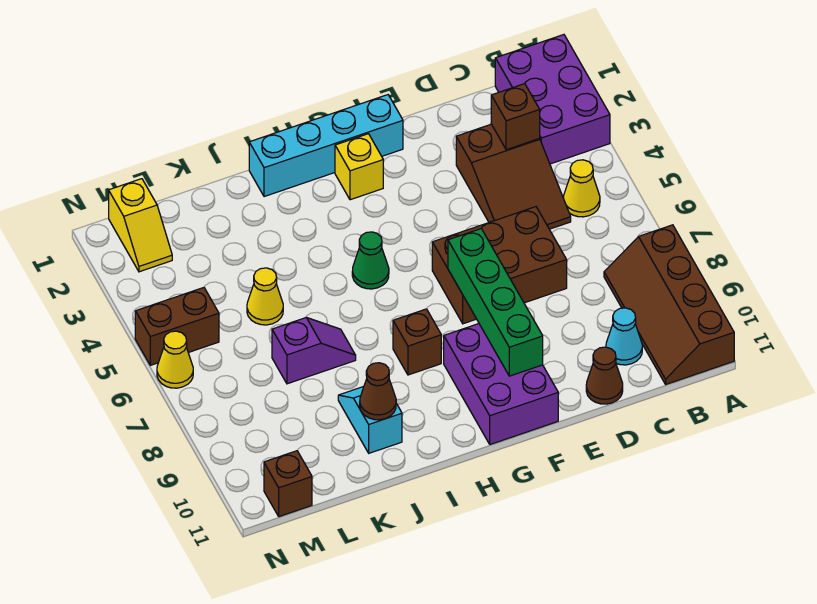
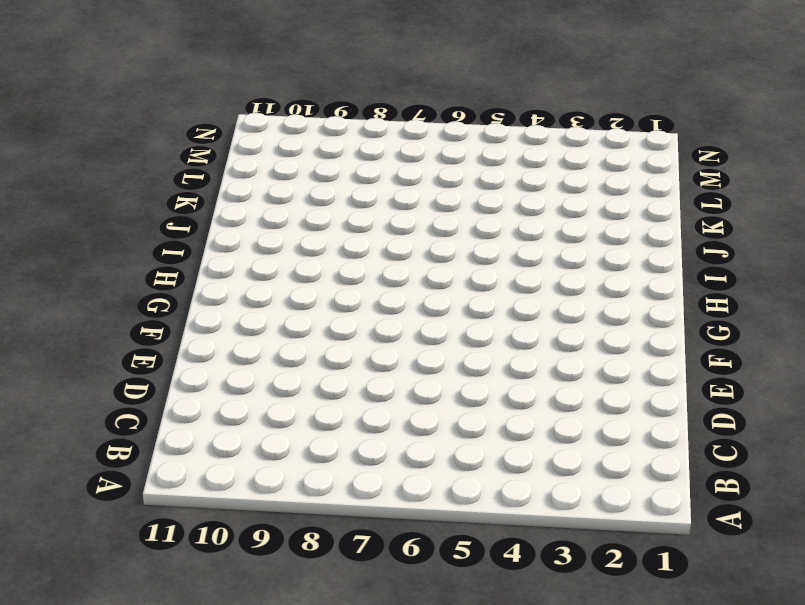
none -> purple 2x3 brick [495,35,610,164]
none -> brown 2x4 slope [604,225,734,384]
none -> yellow 1x1 cone [564,160,600,217]

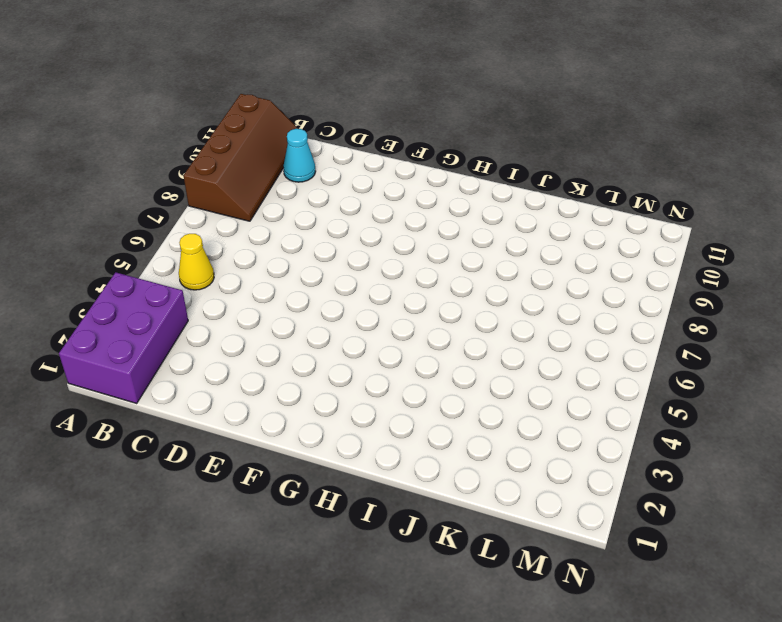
none -> brown 2x3 slope [456,124,571,229]
none -> brown 2x3 brick [432,207,567,324]
none -> brown 1x1 cone [586,347,623,404]

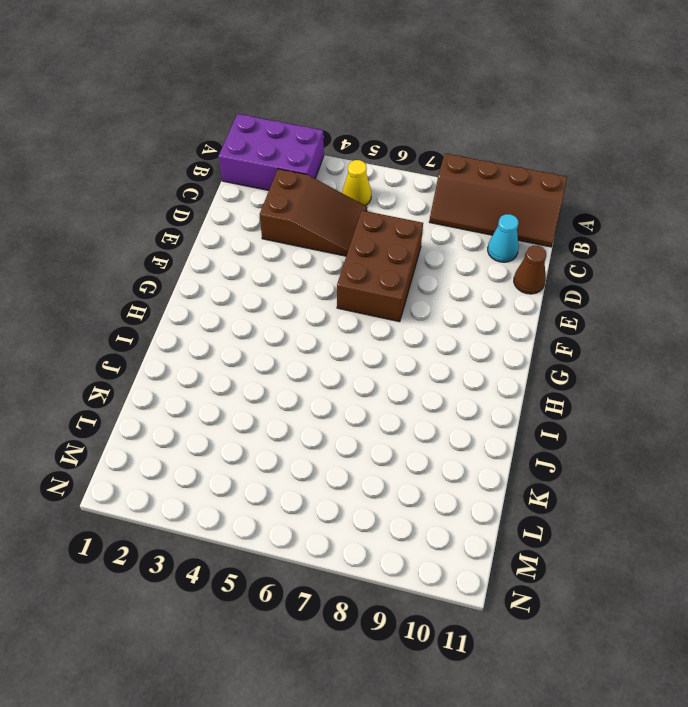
none -> cyan 1x4 brick [249,95,403,197]
none -> purple 2x3 brick [444,324,558,444]
none -> yellow 1x1 brick [335,134,383,200]

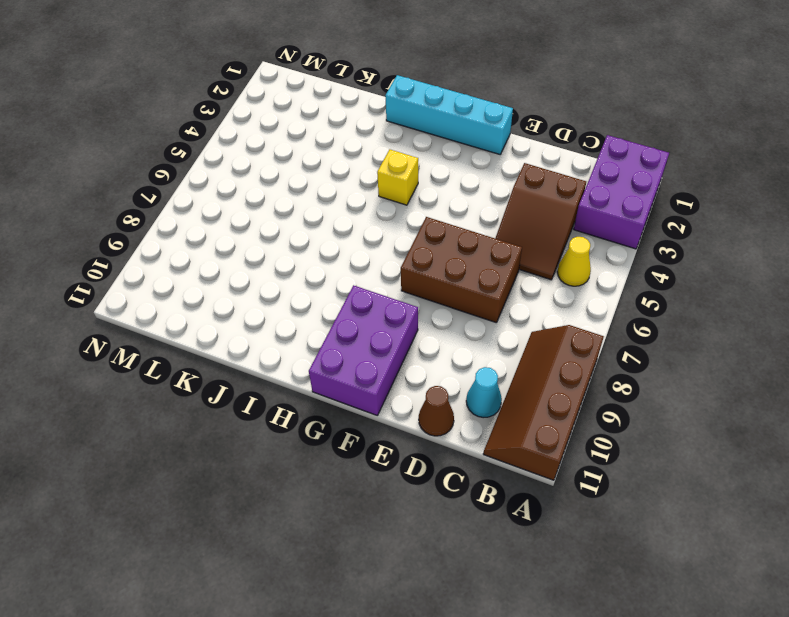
yellow 1x1 brick [377,149,418,205] -> yellow 1x1 brick moved to [335,134,383,200]
none -> green 1x1 cone [352,232,389,289]
none -> brown 1x1 brick [393,309,441,375]
none -> purple 1x2 slope [272,318,356,384]

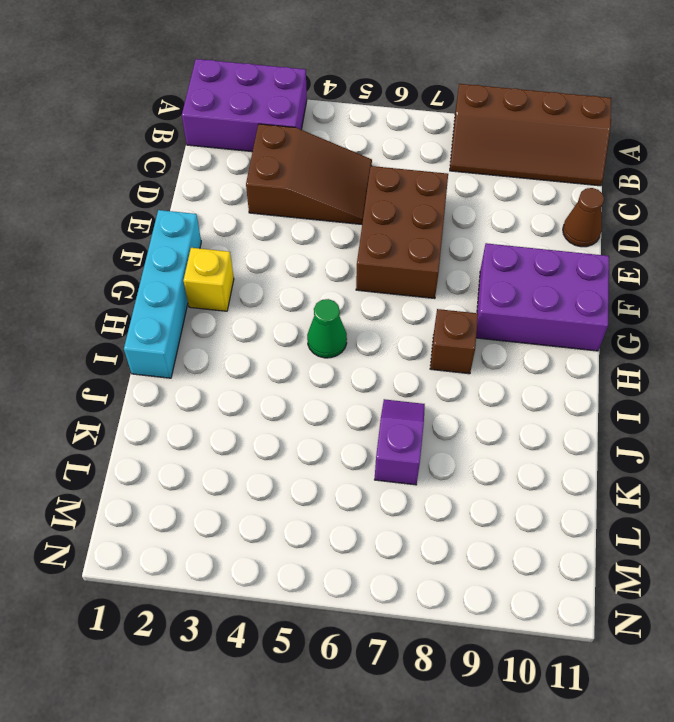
none -> yellow 1x1 cone [564,160,600,217]
none -> cyan 1x1 cone [606,308,642,365]
none -> cyan 1x2 slope [338,387,402,453]

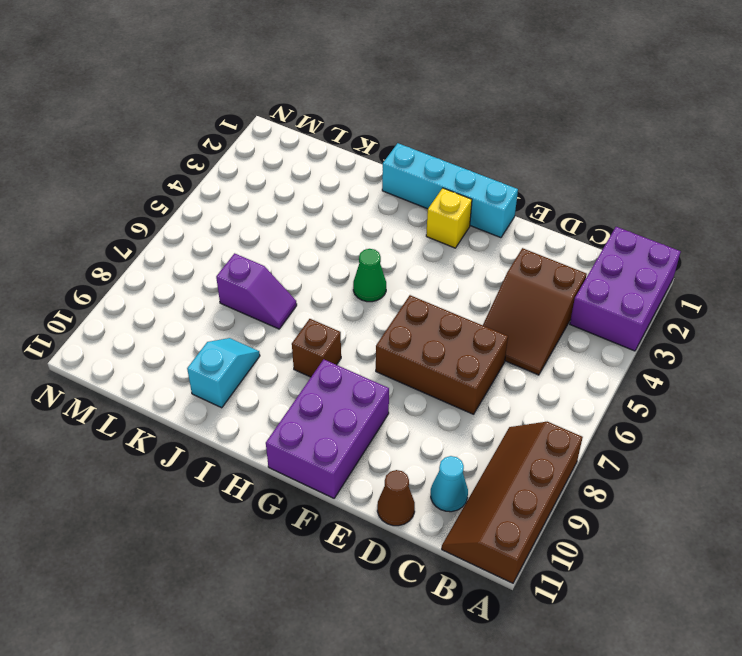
none -> yellow 1x1 cone [564,160,600,217]
none -> yellow 1x1 cone [247,268,283,325]
none -> yellow 1x2 slope [109,179,172,272]

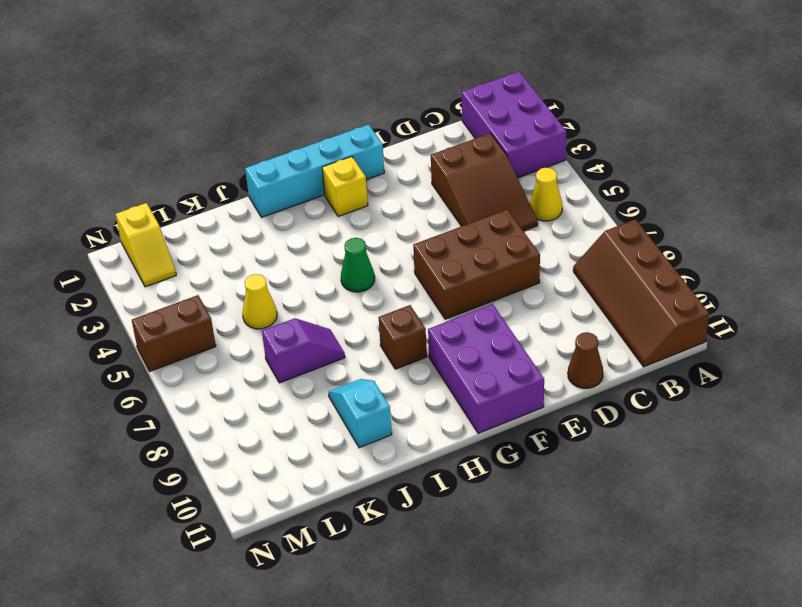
none -> cyan 1x1 cone [606,308,642,365]
none -> brown 1x1 brick [264,451,312,517]
none -> yellow 1x1 cone [157,331,193,388]

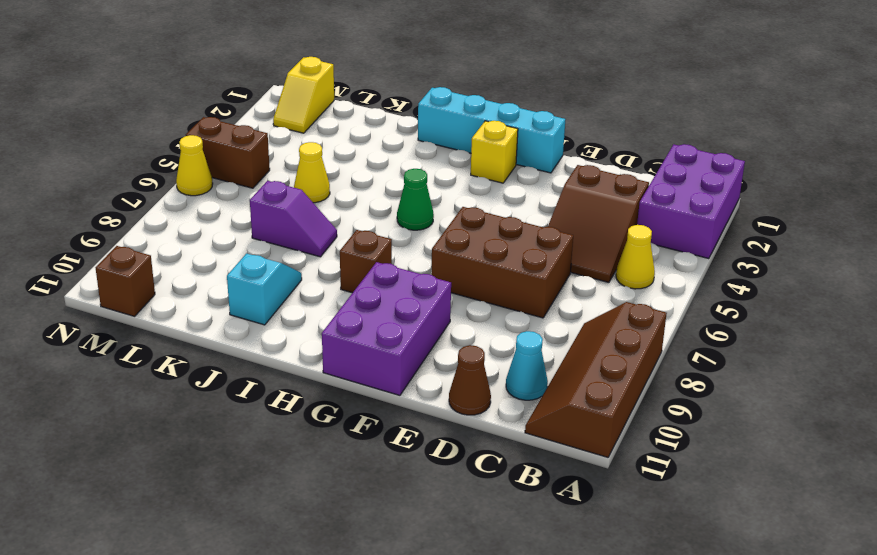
none -> brown 1x1 brick [491,84,540,150]
none -> green 1x4 brick [448,229,543,376]
none -> brown 1x1 cone [360,363,396,420]

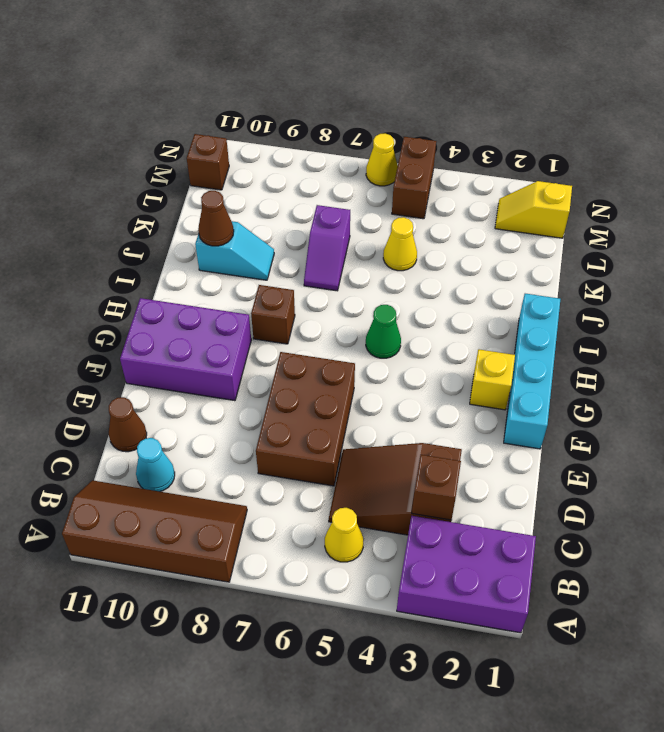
none -> green 1x4 brick [448,229,543,376]

